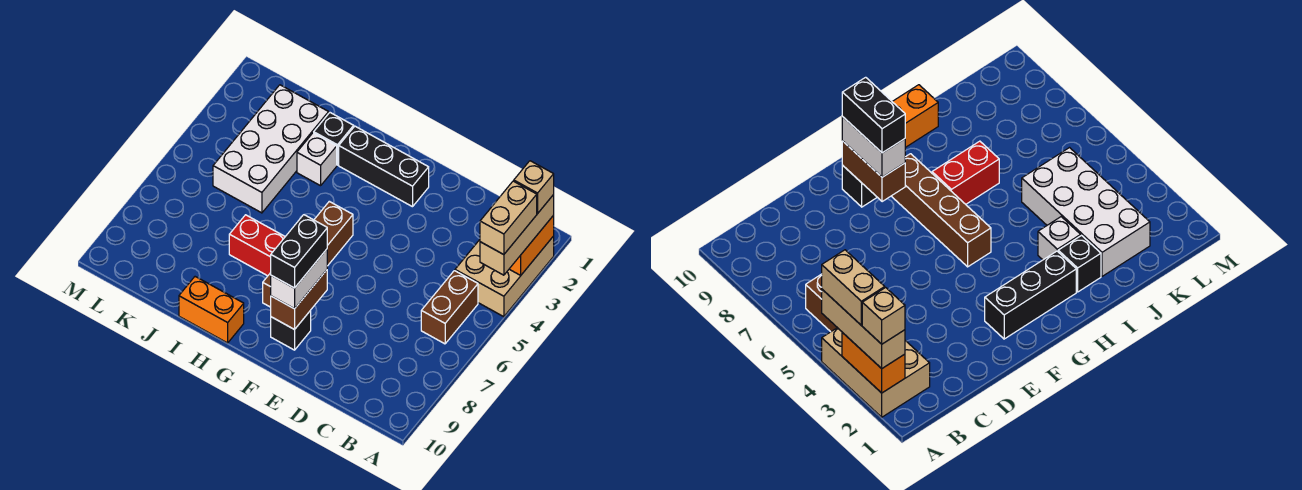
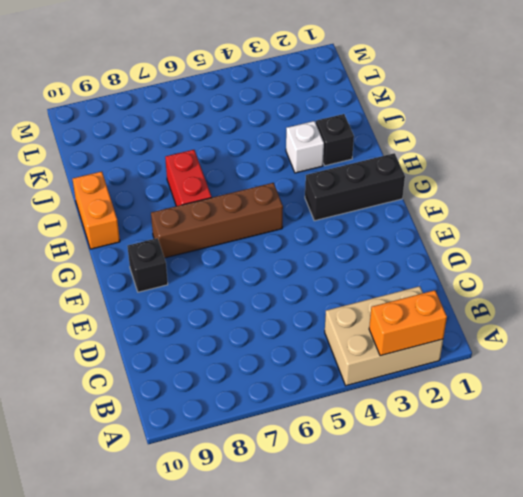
black 1x3 brick [305,153,405,221] -> black 1x3 brick turned to [339,126,429,207]
none -> brown 1x2 brick [421,271,478,344]
none -> white 2x4 brick [213,85,329,213]
none -> brown 1x2 brick [271,270,327,330]

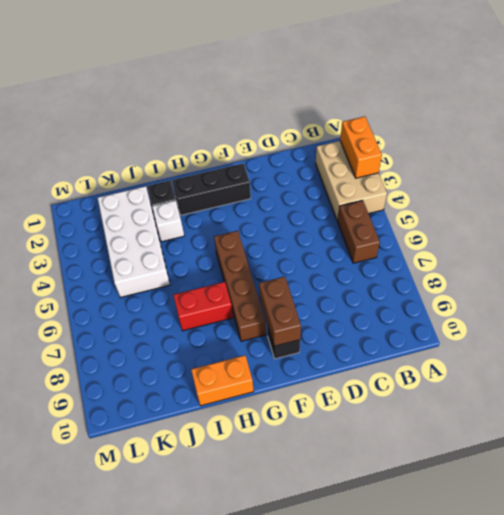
none -> tan 1x3 brick [480,195,554,275]
none -> white 1x2 brick [271,249,327,309]
none -> tan 1x1 brick [514,161,554,213]

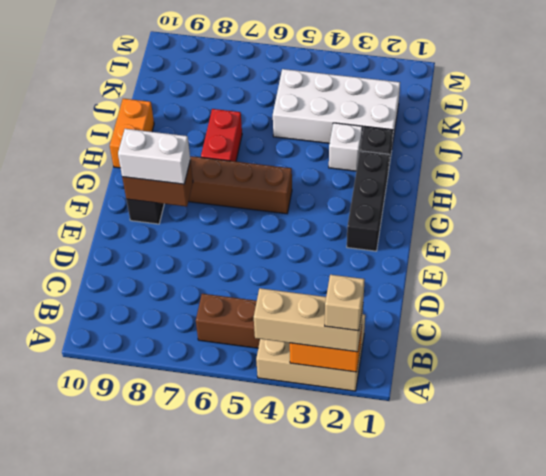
none -> tan 1x2 brick [480,181,537,255]
none -> black 1x2 brick [271,215,327,288]

